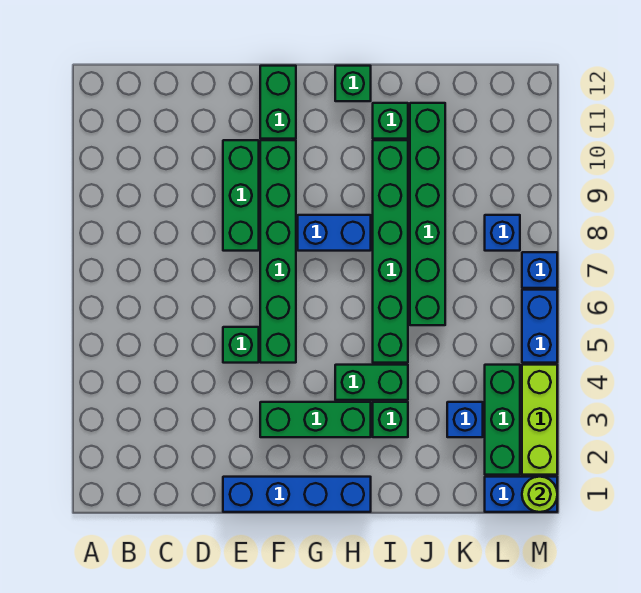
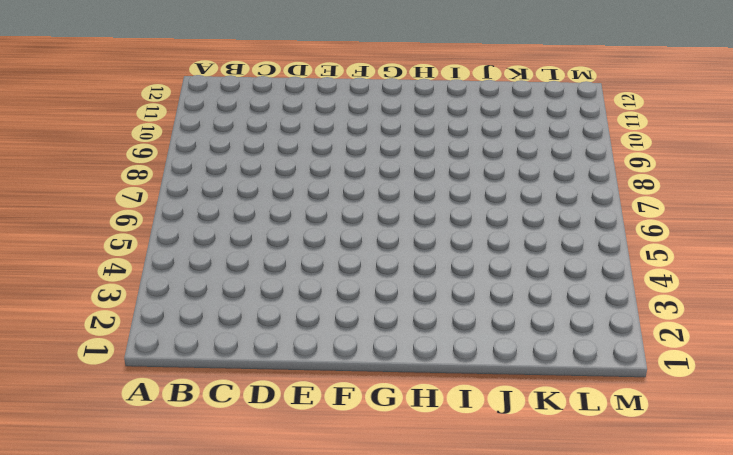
none -> blue 1x4 brick [223,477,371,512]
none -> green 1x1 brick [223,327,259,363]
none -> green 1x3 brick [223,140,259,251]

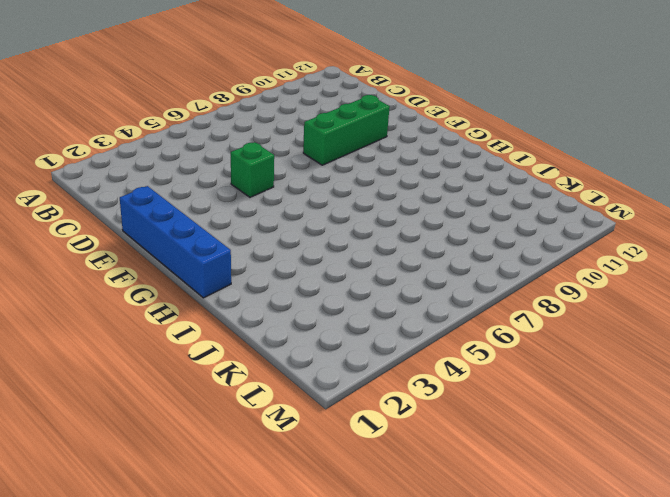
none -> green 1x3 brick [260,402,371,437]
none -> green 1x6 brick [260,140,296,363]
none -> green 1x2 brick [260,66,296,139]

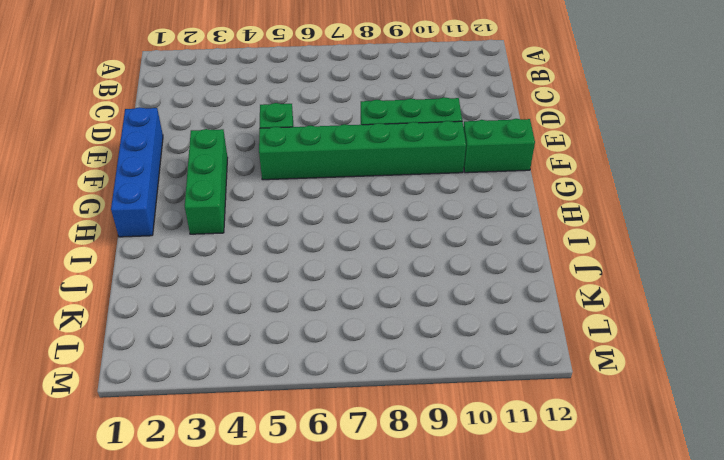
none -> blue 1x2 brick [298,215,371,251]
none -> green 1x2 brick [335,365,408,400]
none -> green 1x1 brick [335,66,371,101]

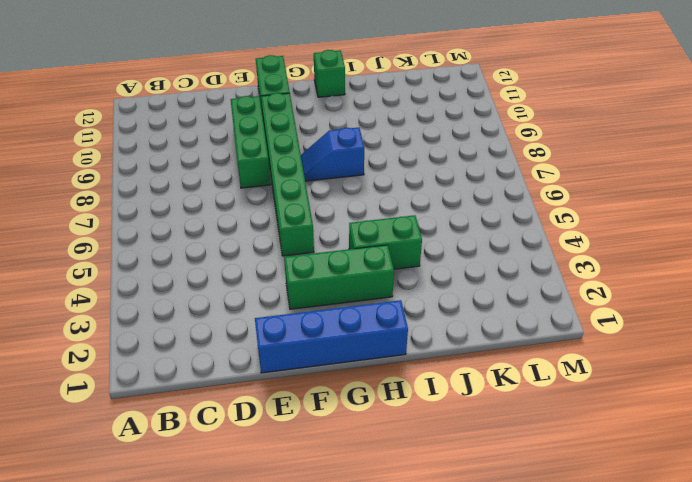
blue 1x2 slope [301,127,364,181] -> blue 1x2 brick [298,215,371,251]
none -> green 1x1 brick [223,327,259,363]
none -> green 1x1 brick [373,402,408,437]
none -> green 1x6 brick [373,140,408,363]

